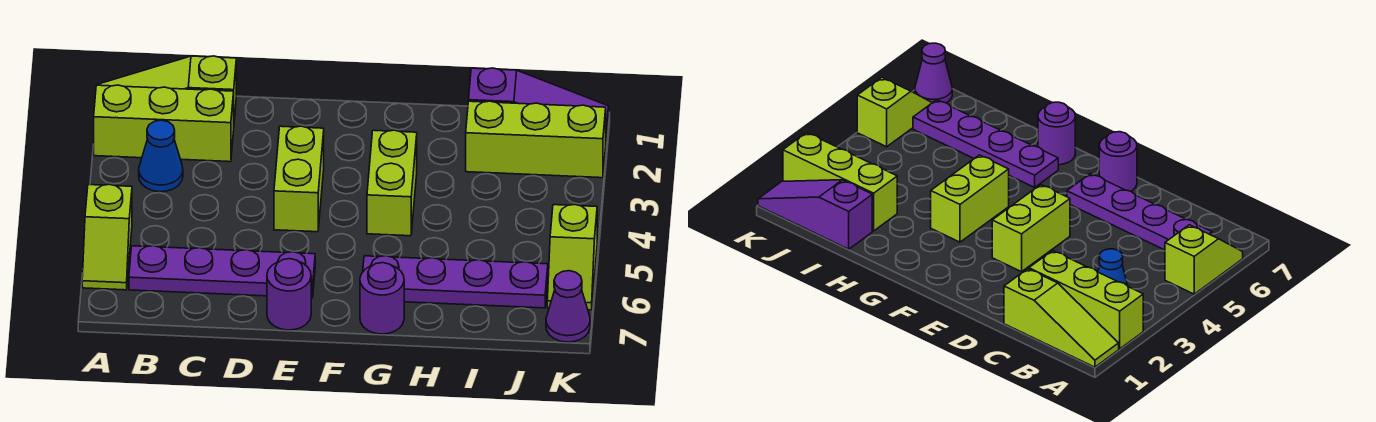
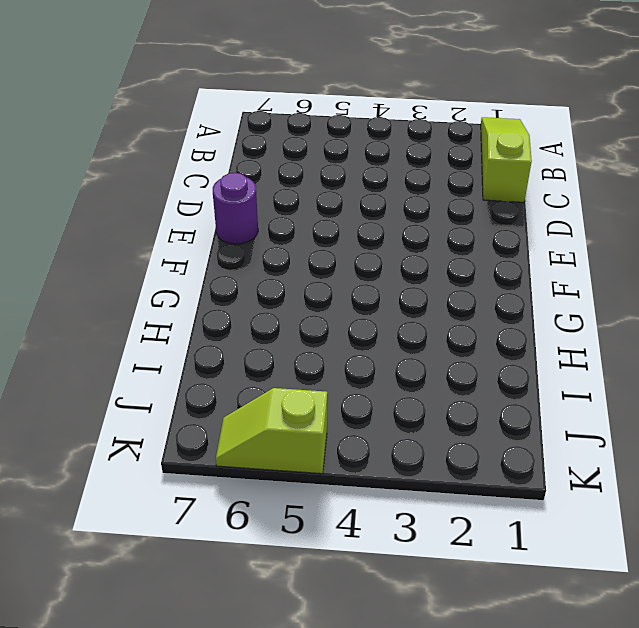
none -> lime 1x3 brick [94,85,234,162]
none -> lime 1x2 slope [82,184,132,290]
none -> blue 1x1 cone [139,120,183,192]

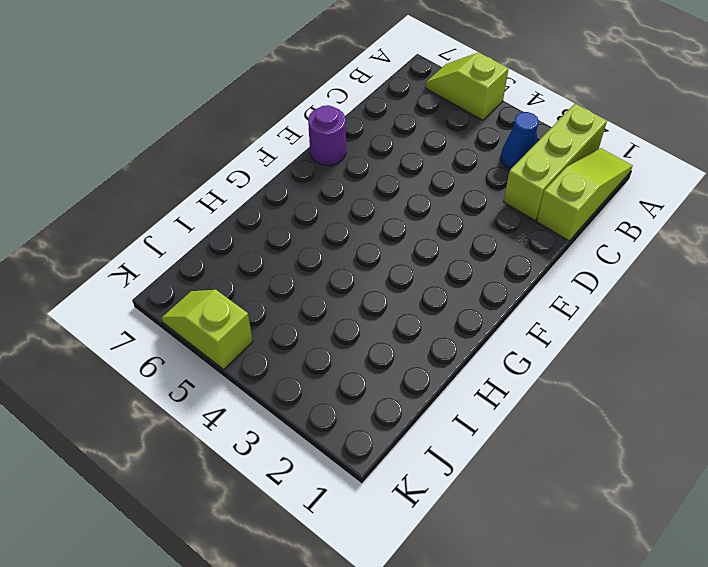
none -> purple 1x4 plate [129,246,315,298]
none -> lime 1x2 brick [274,126,324,232]
none -> lime 1x2 brick [367,130,417,236]

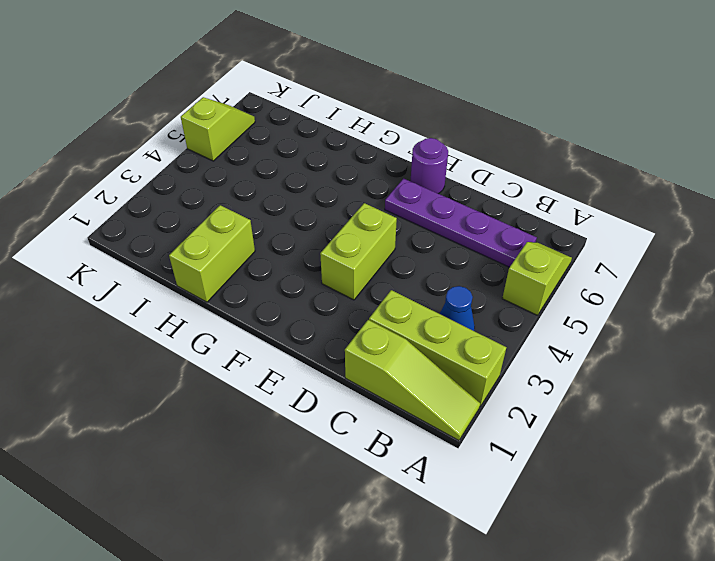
lime 1x2 brick [169,205,255,302] -> lime 1x2 brick moved to [367,130,417,236]
none -> purple 1x4 plate [363,256,548,308]
none -> purple 1x1 round brick [360,263,404,334]
none -> purple 1x3 slope [469,68,609,137]

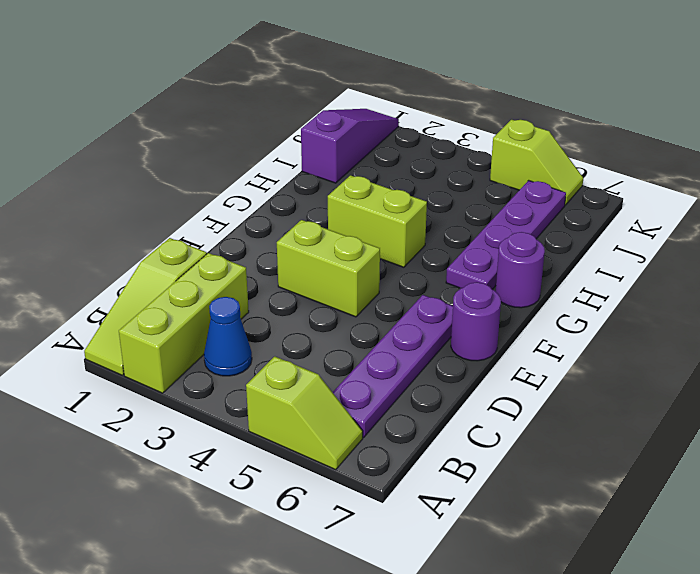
none -> lime 1x3 brick [466,101,606,178]
none -> purple 1x1 cone [546,271,590,342]

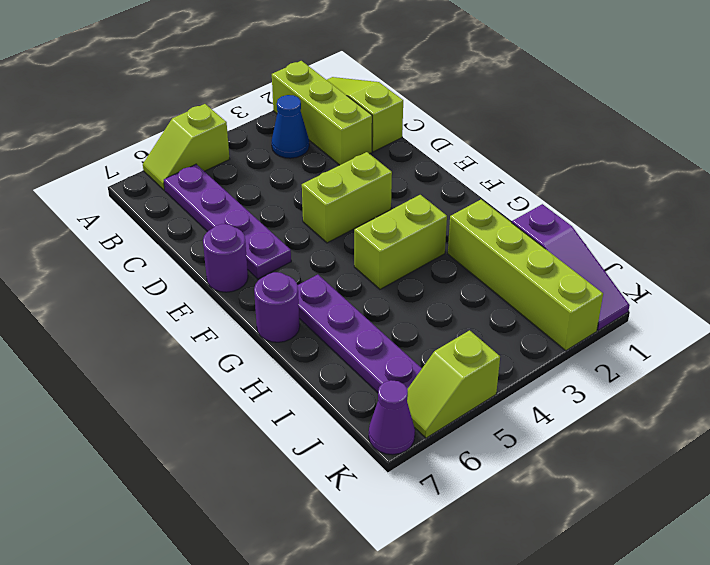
lime 1x4 brick [448,200,603,351] -> lime 1x3 brick [466,101,606,178]

